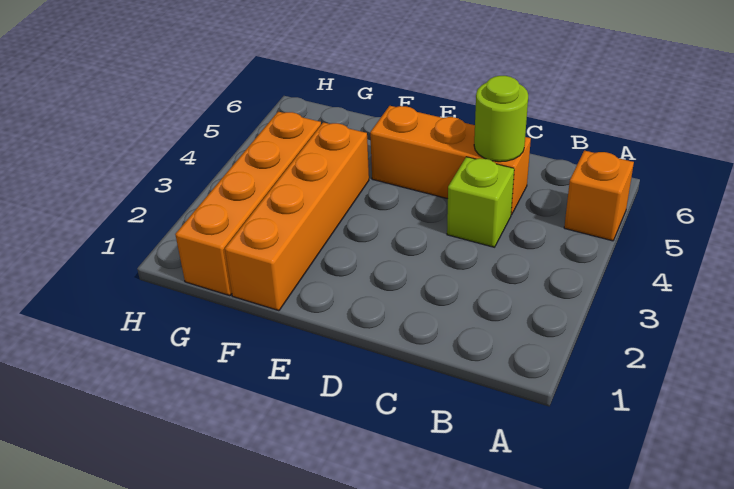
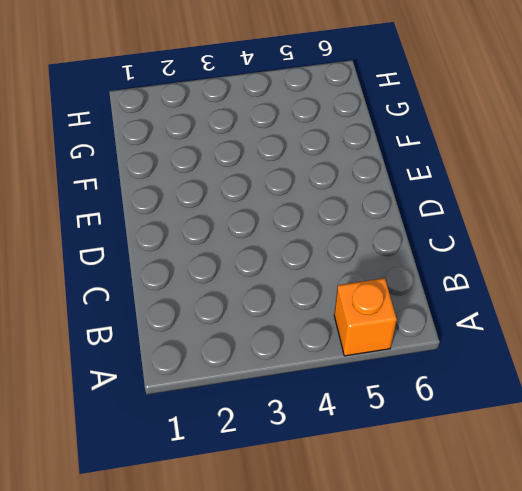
none -> lime 1x1 brick [447,157,514,247]
none -> orange 1x3 brick [370,106,531,215]

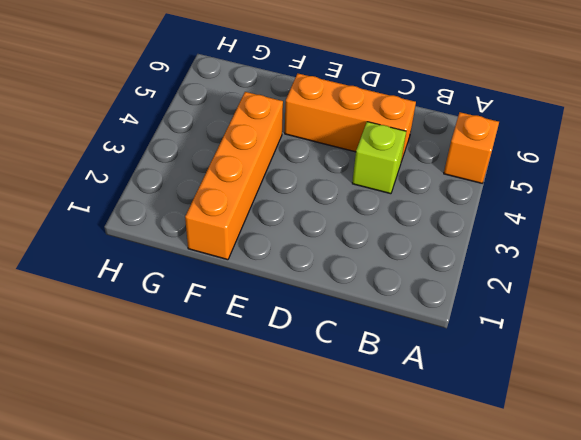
none -> orange 1x4 brick [175,112,321,296]
none -> lime 1x1 round brick [474,76,528,162]

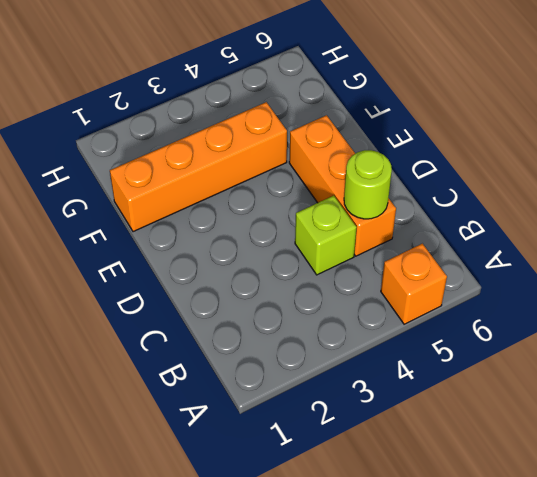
none -> orange 1x4 brick [175,112,321,296]

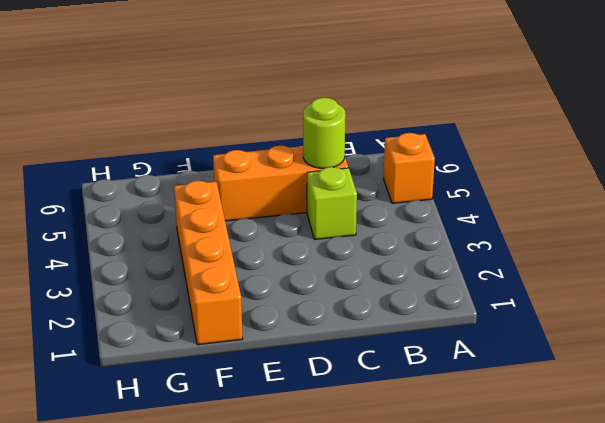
none -> orange 1x4 brick [175,112,321,296]

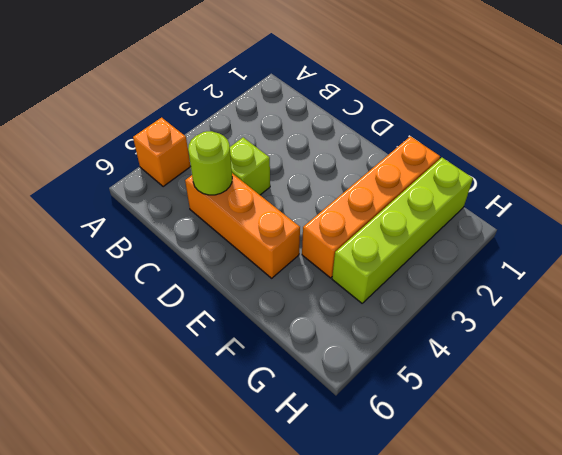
lime 1x4 brick [332,158,473,303] -> orange 1x4 brick [175,112,321,296]

